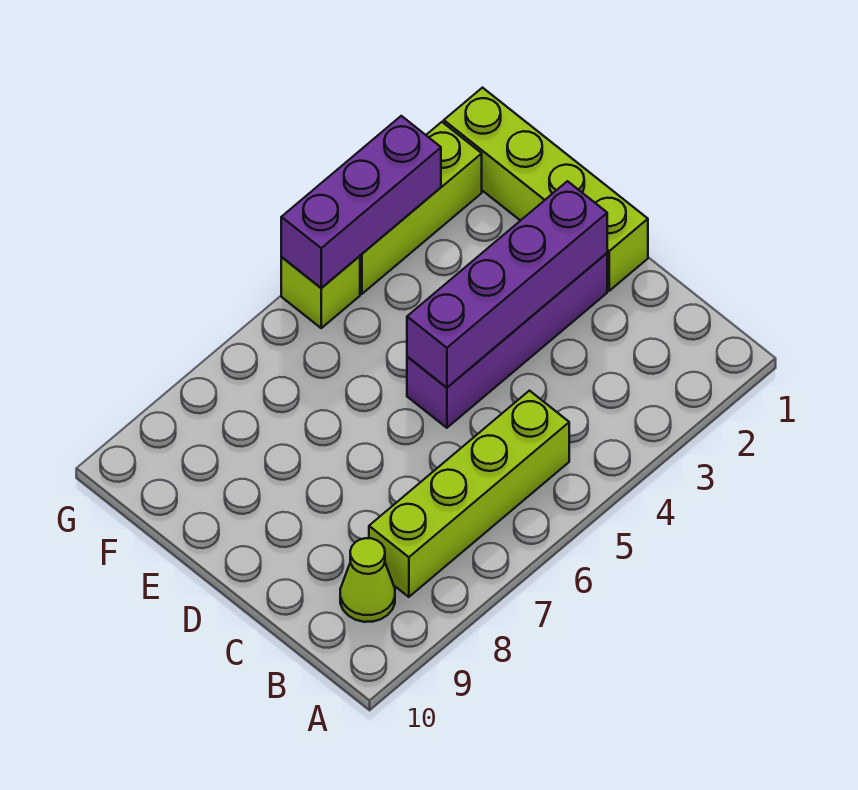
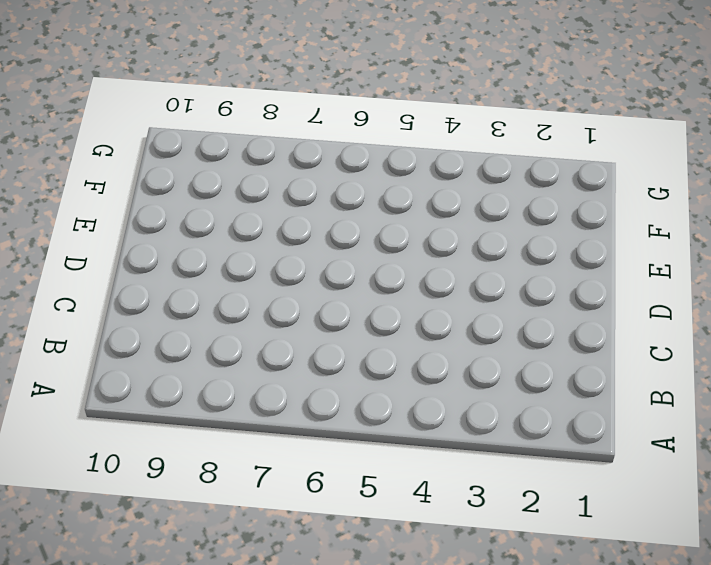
none -> lime 1x4 brick [369,391,569,597]
none -> lime 1x1 cone [340,538,395,622]

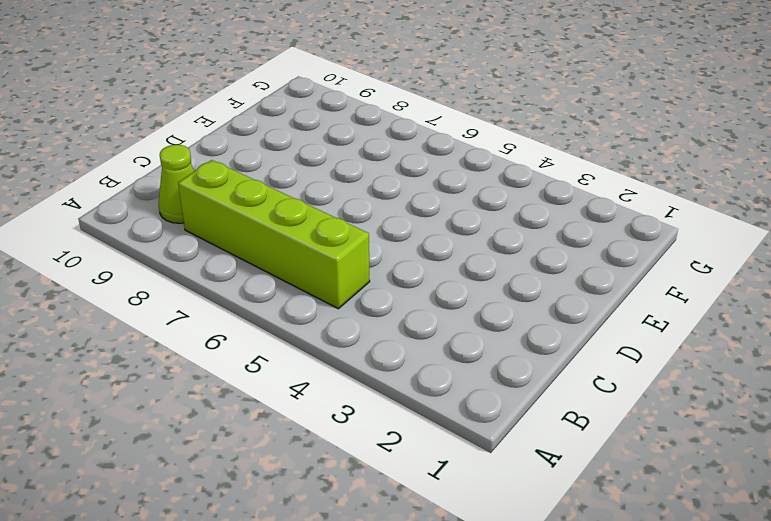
none -> lime 1x4 brick [444,88,648,291]
none -> purple 1x4 brick [407,253,607,428]

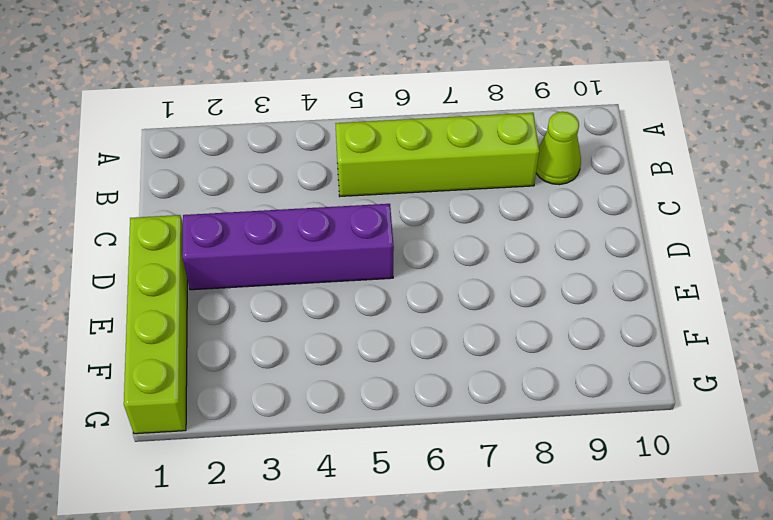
none -> lime 1x3 brick [360,122,482,294]
none -> lime 1x1 brick [281,256,360,328]

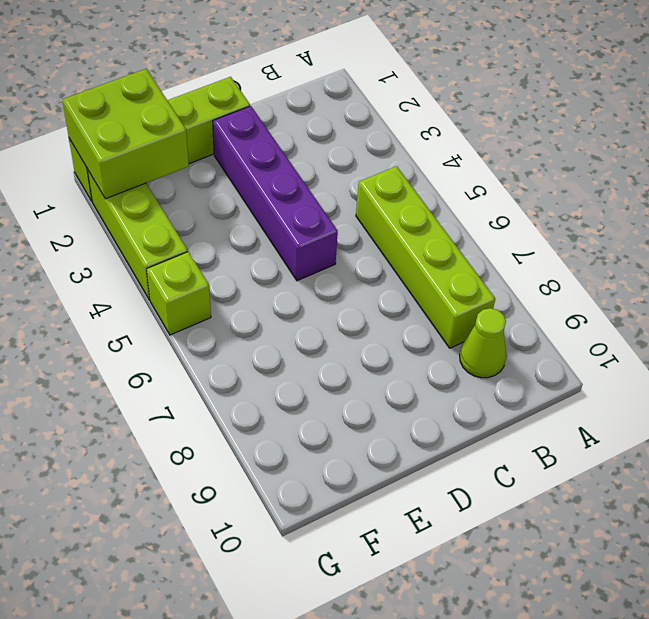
lime 2x2 brick [62,69,189,199] -> none
none -> purple 1x4 brick [407,181,607,388]
none -> purple 1x3 brick [281,116,441,288]

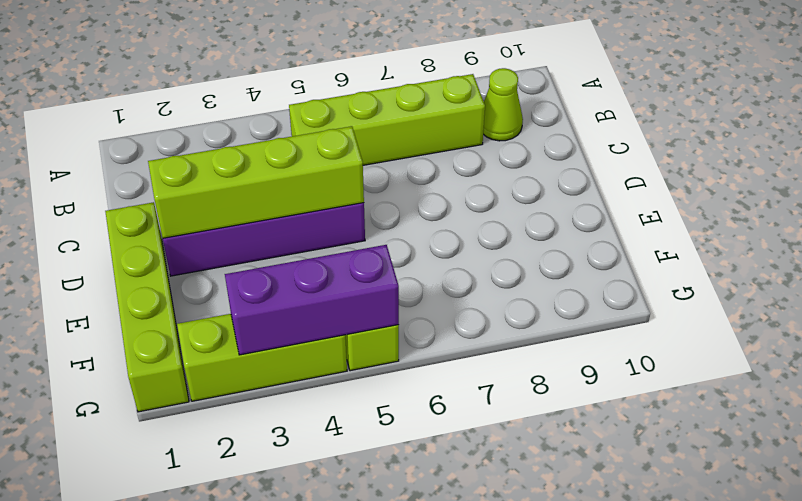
lime 1x4 brick [148,126,364,238] -> purple 1x4 brick [407,181,607,388]

